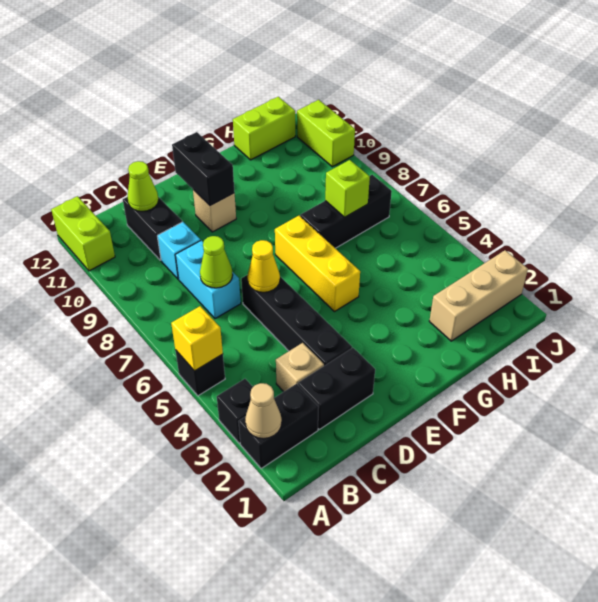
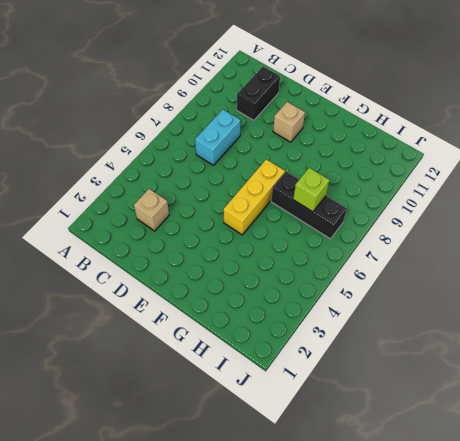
none -> black 1x2 brick [238,384,319,469]
none -> black 1x1 brick [217,379,253,443]
none -> black 1x1 brick [175,350,225,396]

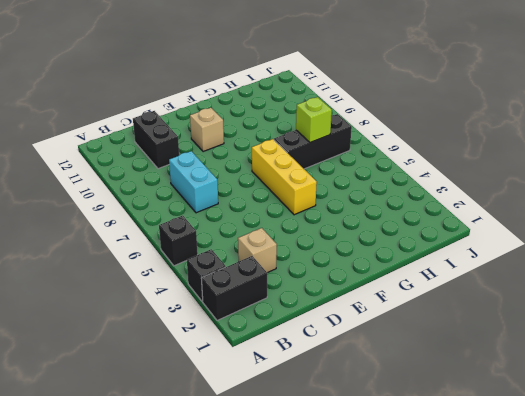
none -> lime 1x2 brick [51,196,115,271]
none -> black 1x2 brick [298,348,375,429]
none -> cyan 1x1 brick [157,222,201,279]

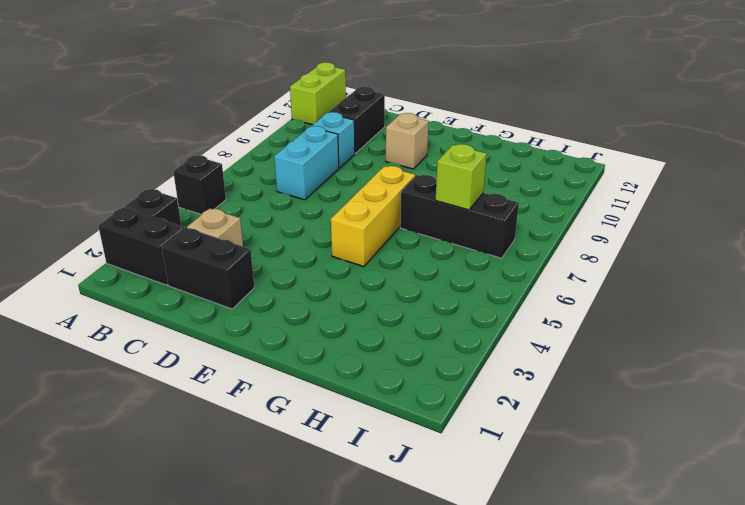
none -> black 1x4 brick [241,275,352,366]
none -> tan 1x3 brick [429,250,528,341]
none -> lime 1x2 brick [233,97,295,160]

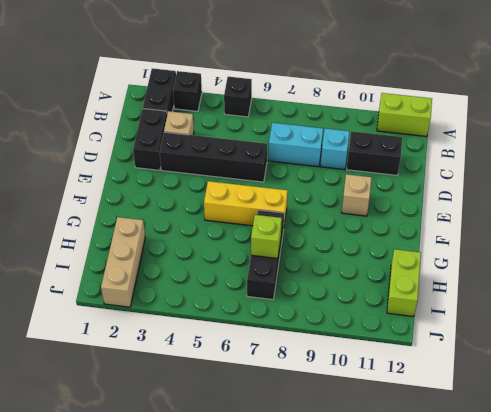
none -> lime 1x2 brick [297,100,355,167]
none -> tan 1x1 cone [245,383,282,439]
none -> yellow 1x1 brick [171,306,223,371]

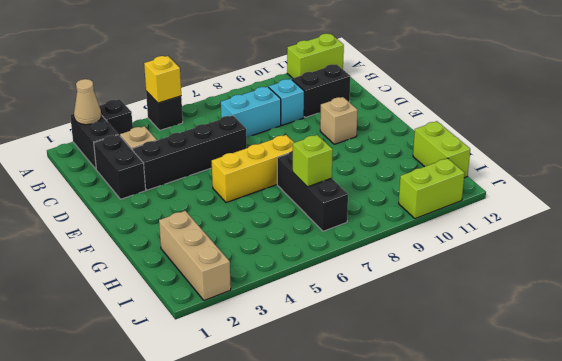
none -> lime 1x1 cone [200,236,233,288]
none -> lime 1x1 cone [128,161,159,211]
none -> yellow 1x1 cone [247,240,280,292]

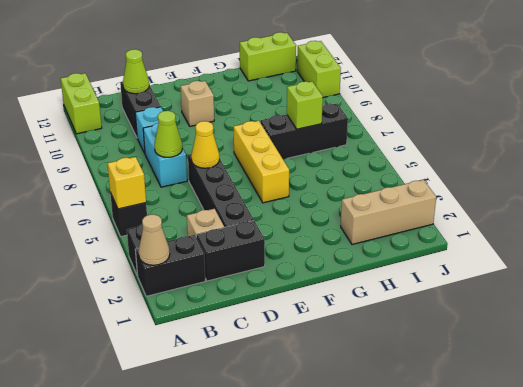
none -> black 1x2 brick [172,132,235,206]

